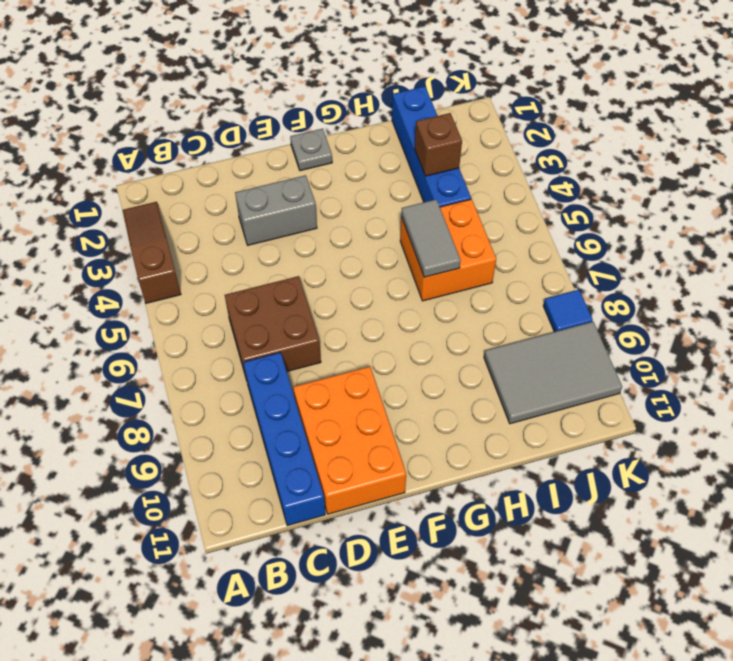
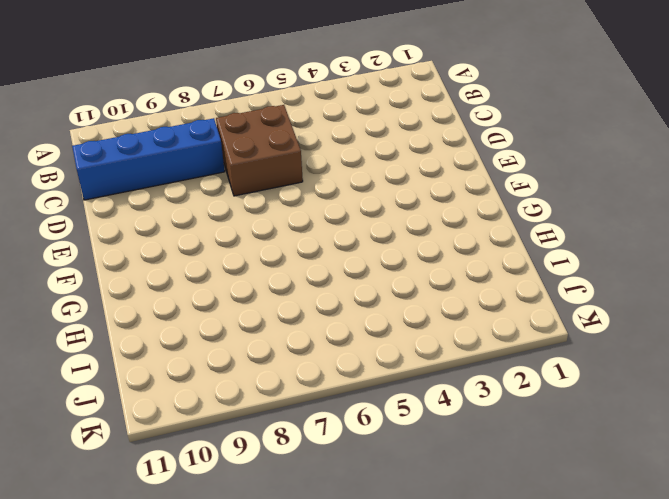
none -> brown 1x3 slope [123,202,181,303]
none -> grey 1x2 brick [235,175,317,245]
none -> orange 2x3 brick [293,367,406,514]

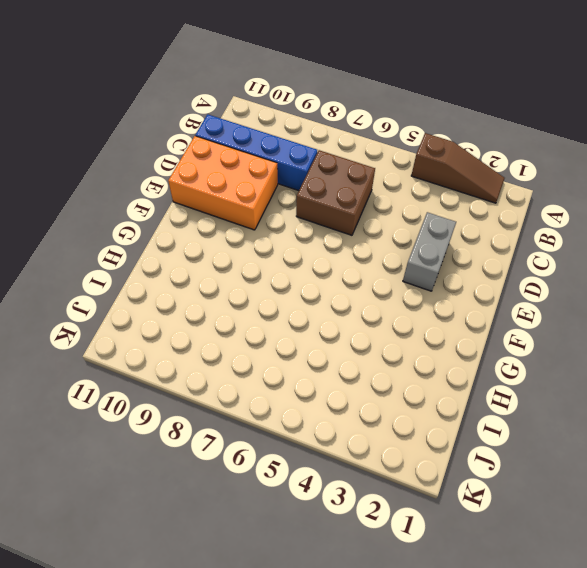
none -> grey 1x1 plate [290,129,332,171]
none -> orange 2x2 brick [400,199,496,301]
none -> blue 1x4 brick [392,86,471,207]

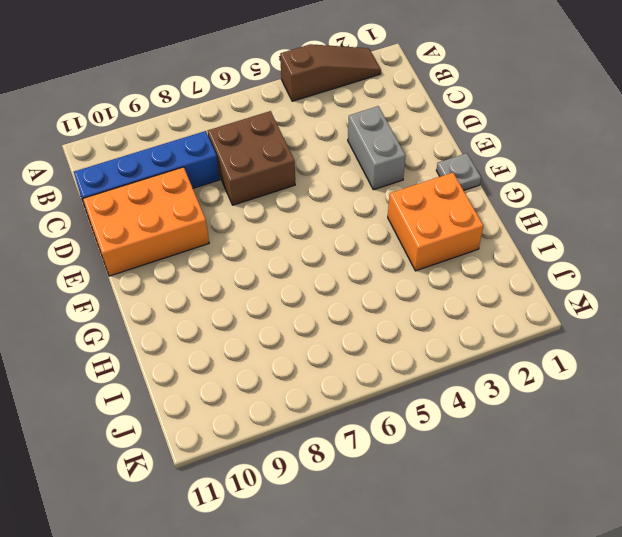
orange 2x2 brick [388,173,483,271] -> orange 2x2 brick moved to [400,199,496,301]
none -> blue 1x4 brick [392,86,471,207]
none -> grey 2x3 tile [484,322,622,424]
none -> blue 1x1 tile [543,290,593,332]

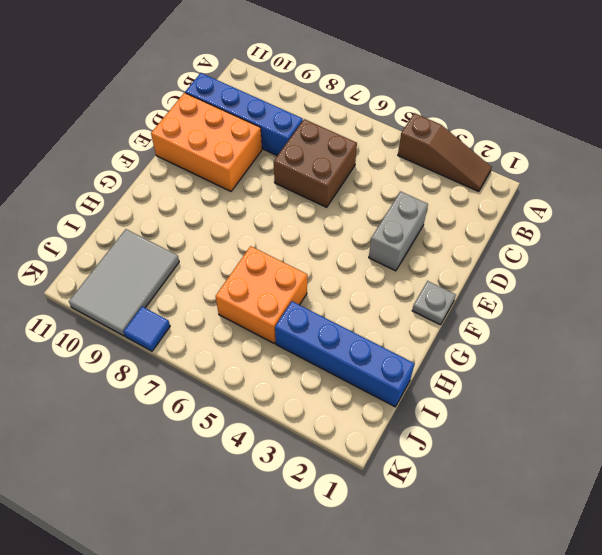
none -> grey 1x2 tile [401,199,461,277]
none -> brown 1x1 brick [415,113,462,176]

